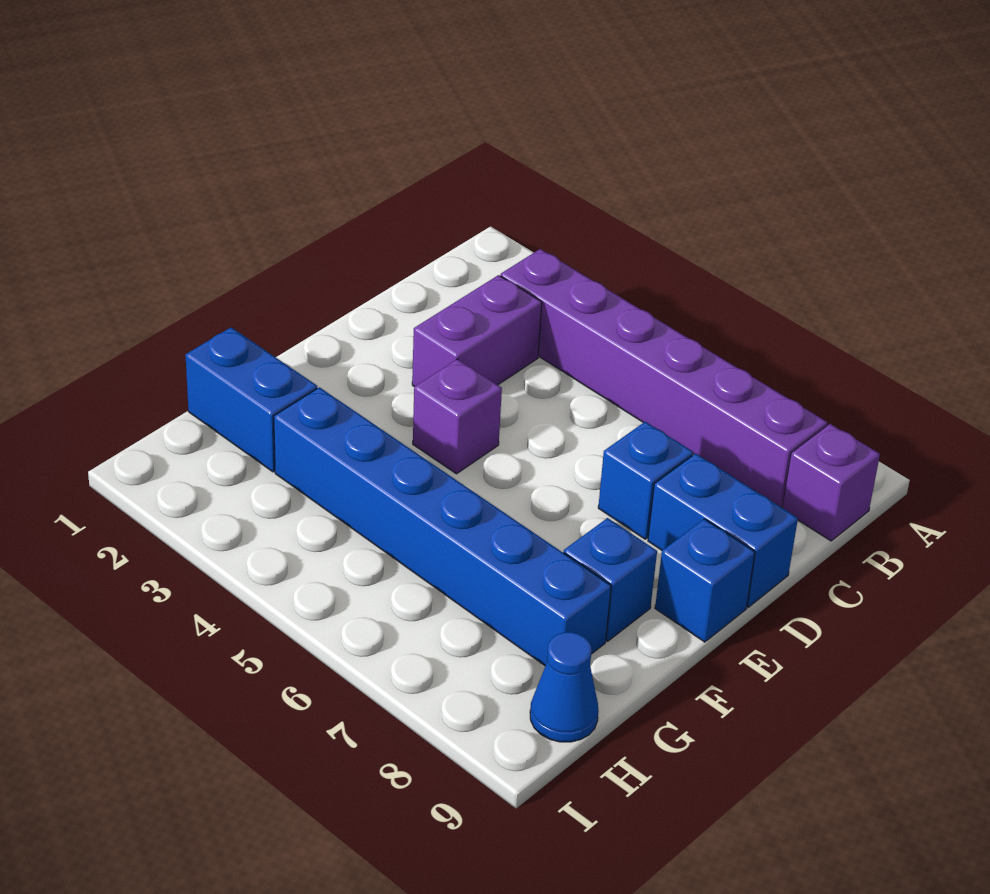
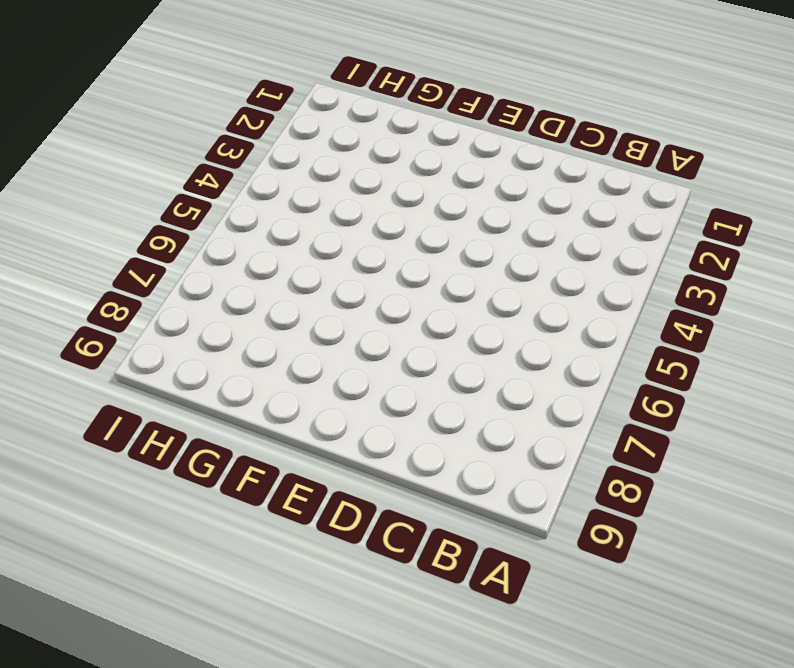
none -> purple 1x6 brick [500,249,827,507]
none -> purple 1x1 brick [782,424,880,541]

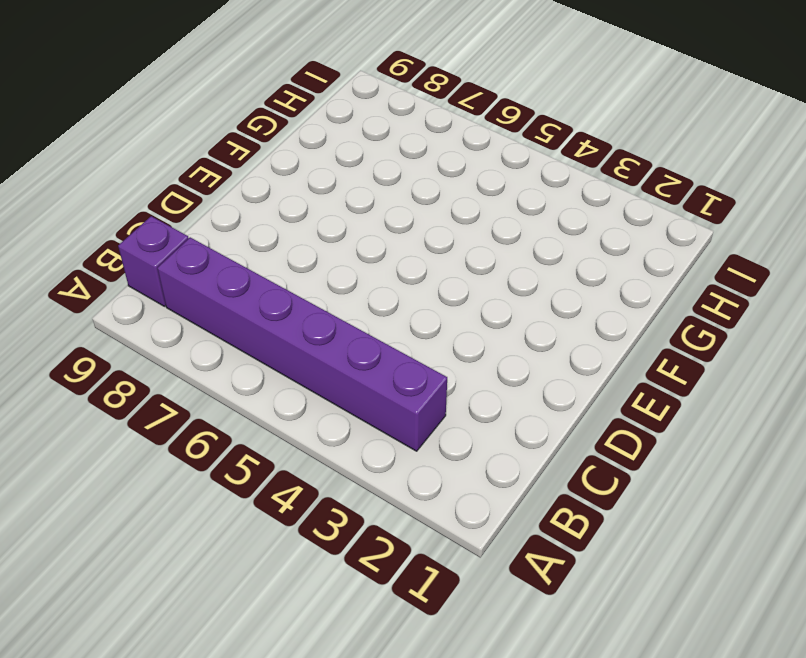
none -> purple 1x2 brick [412,275,542,387]
none -> blue 1x1 brick [598,422,693,539]

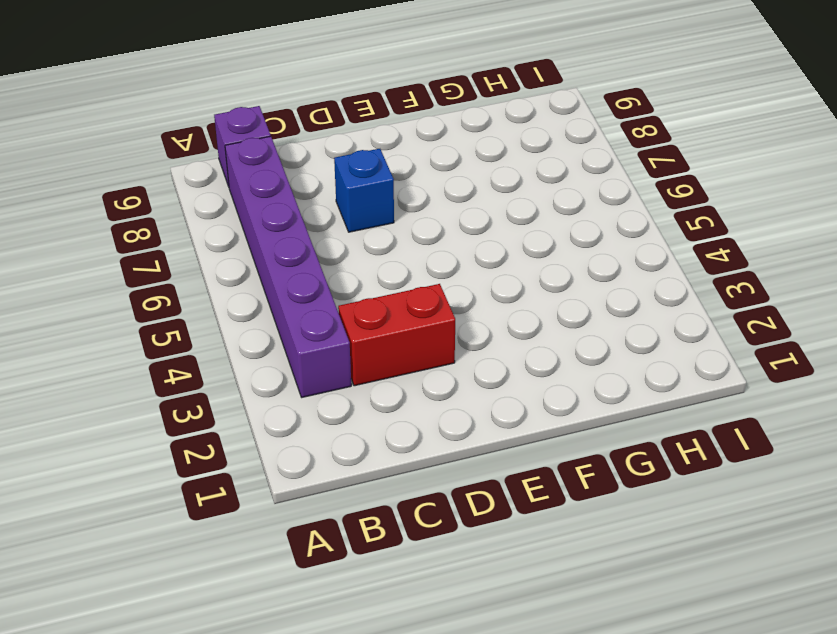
red 1x2 brick [338,284,455,386] -> purple 1x2 brick [412,275,542,387]
none -> blue 1x2 brick [648,453,798,607]
none -> purple 1x1 brick [413,359,502,474]

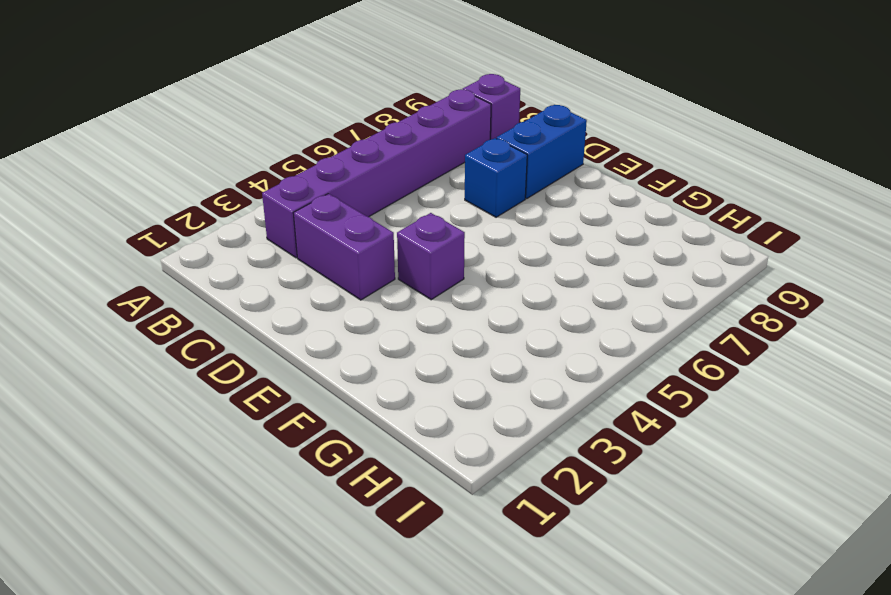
none -> blue 1x1 brick [655,519,755,642]
none -> blue 1x1 brick [564,518,657,641]

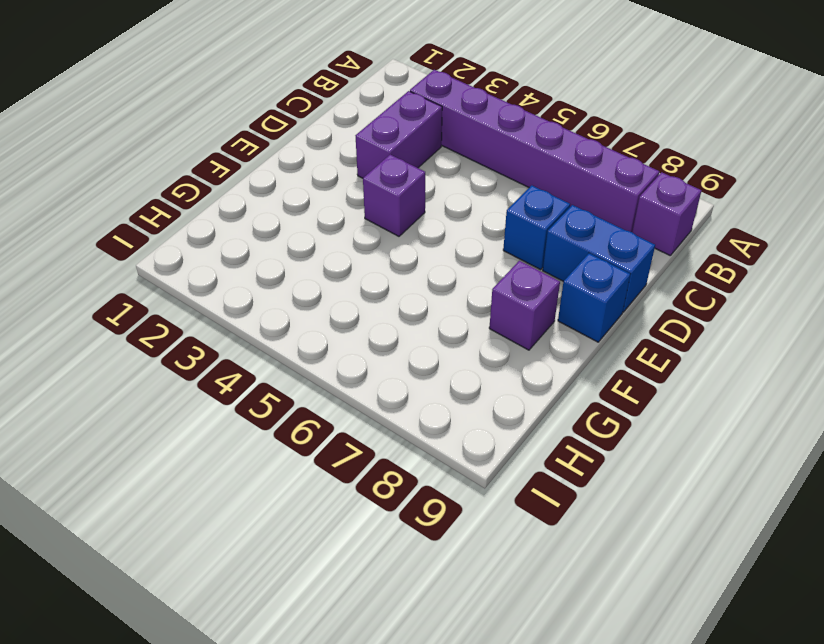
purple 1x1 brick [489,261,560,350] -> blue 1x1 brick [564,518,657,641]
none -> blue 1x2 brick [185,327,317,472]
none -> blue 1x6 brick [274,387,611,666]

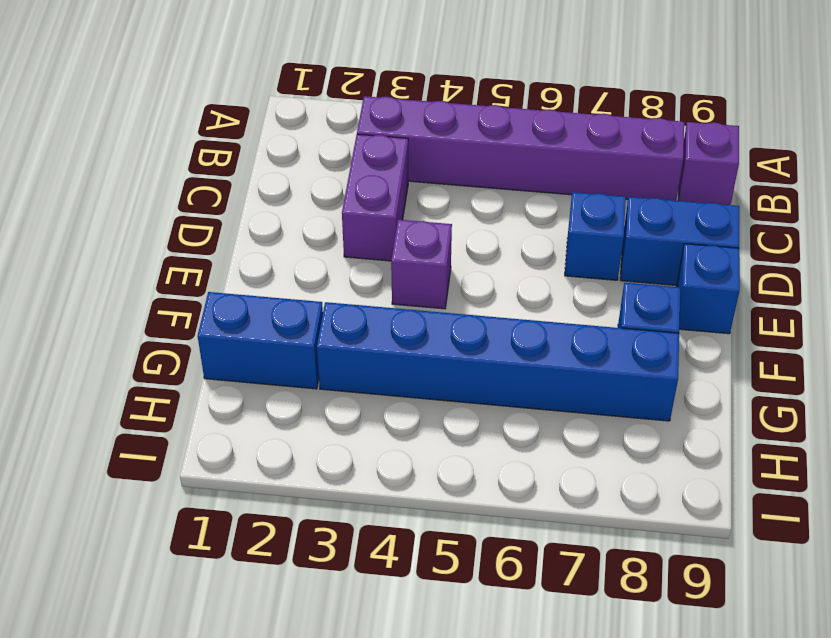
none -> blue 1x1 cone [530,632,598,742]

